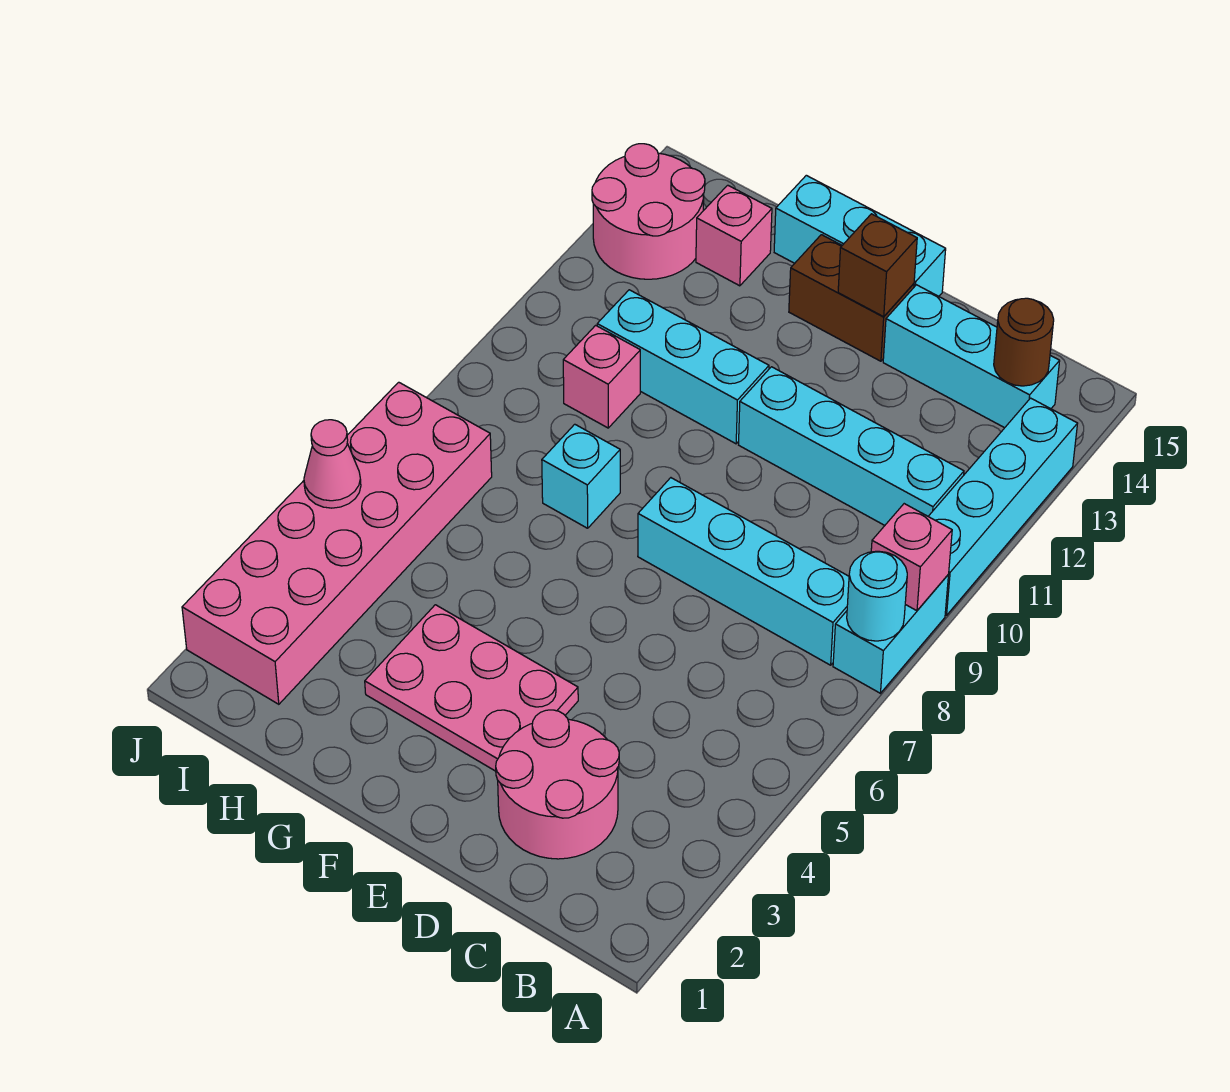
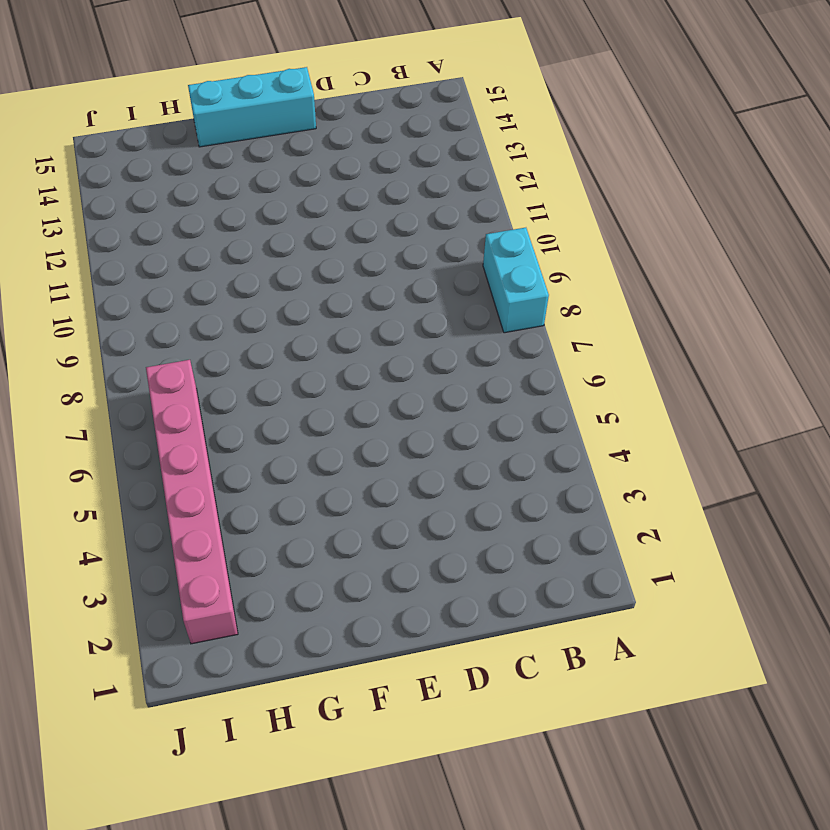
pink 1x6 brick [146,360,238,644] -> pink 2x6 brick [182,382,492,704]
none -> cyan 1x4 brick [928,398,1078,615]
none -> cyan 1x4 brick [638,478,849,665]
none -> cyan 1x4 brick [739,367,964,525]

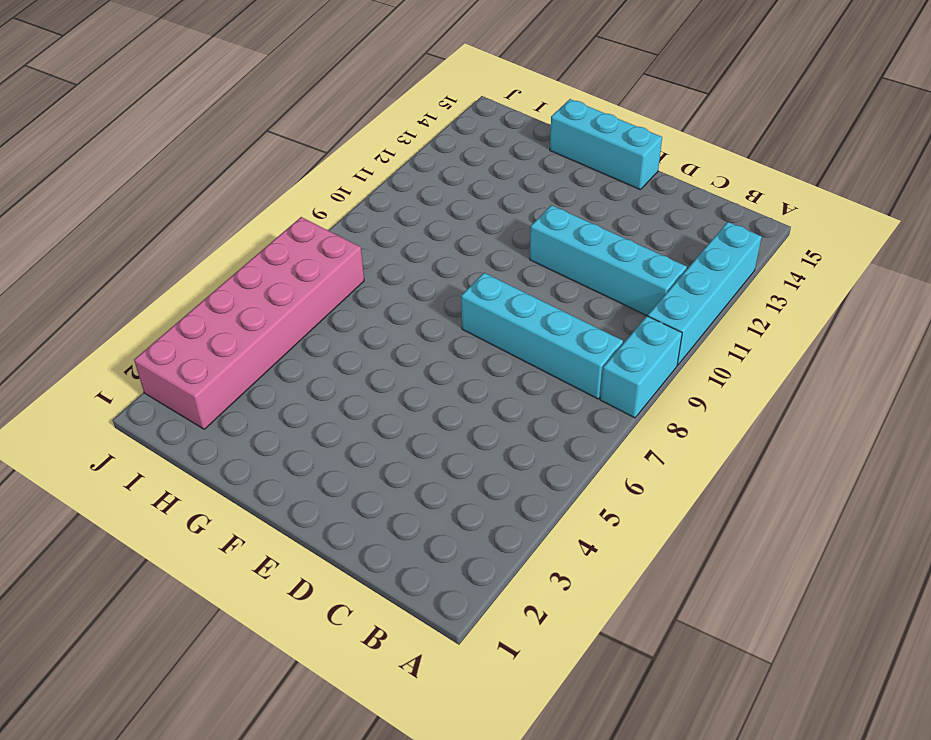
none -> cyan 1x3 brick [883,285,1060,428]
none -> pink 2x2 round brick [496,710,619,859]
none -> pink 2x3 plate [365,605,578,771]

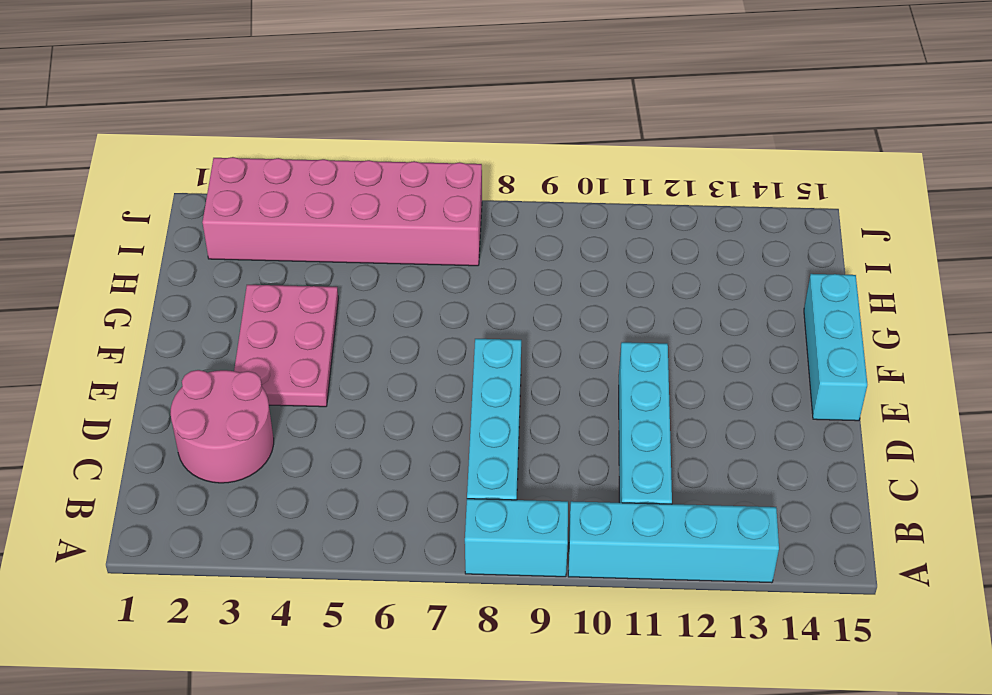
none -> cyan 1x3 brick [883,285,1060,428]
none -> brown 1x2 brick [789,235,914,361]
none -> cyan 1x3 brick [597,290,769,444]

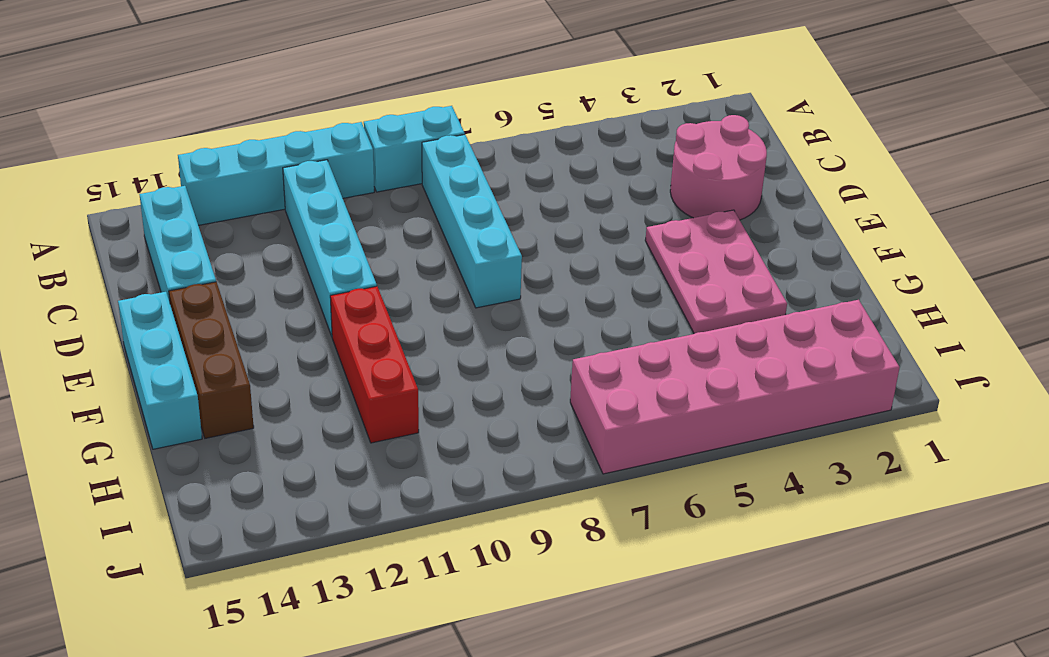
brown 1x3 brick [169,282,254,438] -> brown 1x2 brick [789,235,914,361]
red 1x3 brick [330,286,419,443] -> cyan 1x3 brick [597,290,769,444]
none -> cyan 1x1 brick [542,424,620,528]
none -> pink 1x1 brick [563,325,640,428]
none -> pink 1x1 brick [696,185,772,286]

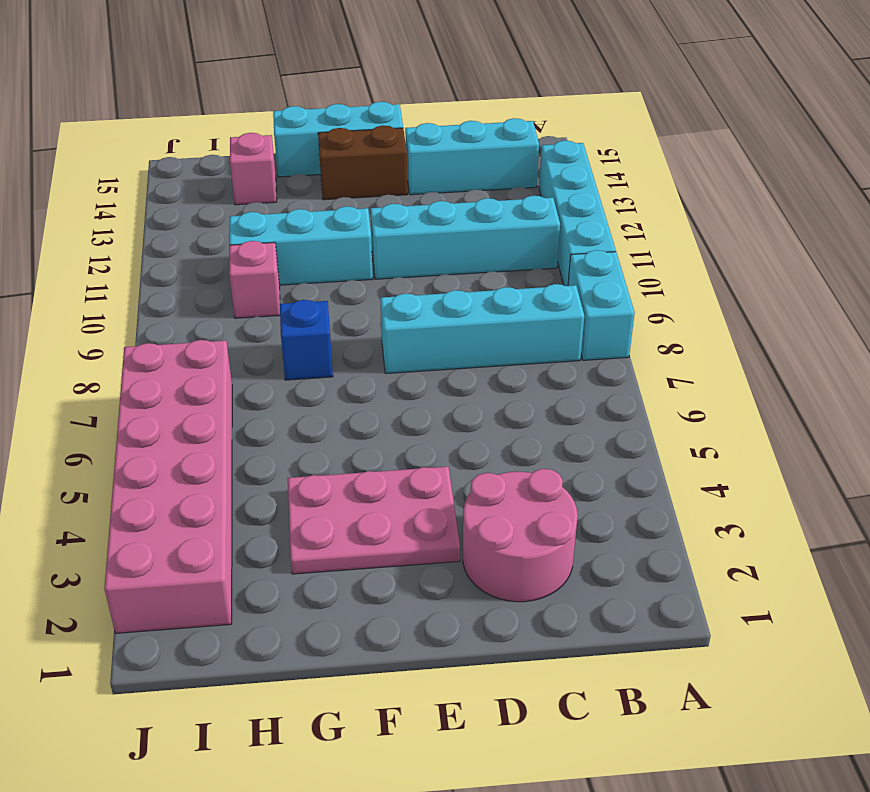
blue 1x1 brick [280,300,333,380] -> cyan 1x1 brick [542,424,620,528]
none -> pink 2x2 round brick [592,144,705,279]
none -> cyan 1x1 round brick [847,551,907,641]
none -> pink 1x1 brick [871,504,952,611]

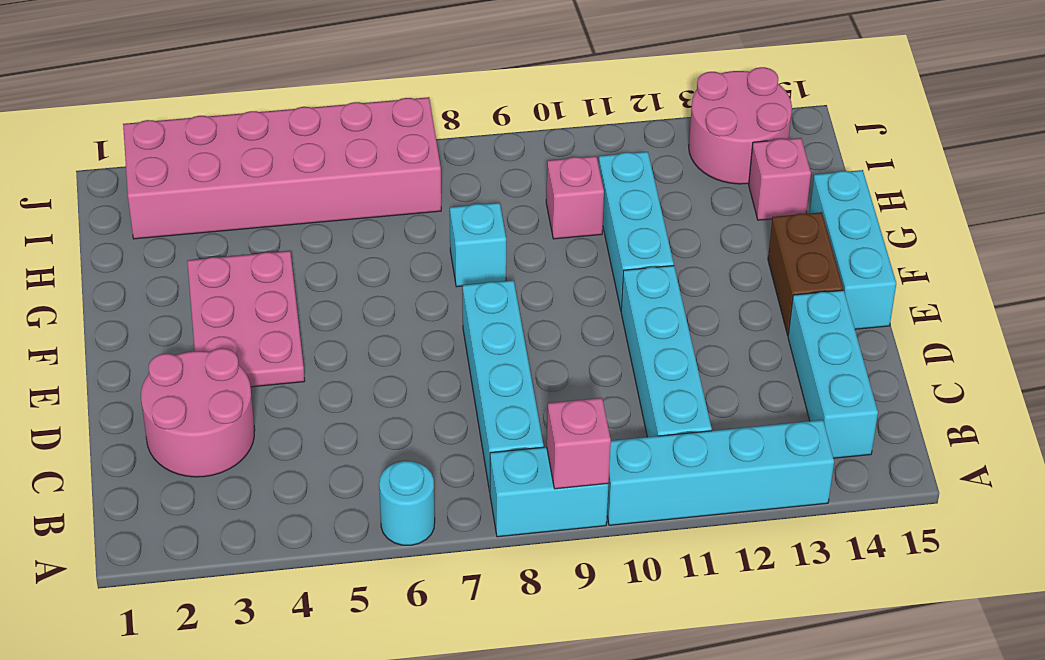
cyan 1x1 round brick [379,461,435,545] -> cyan 1x1 round brick moved to [847,551,907,641]
none -> brown 1x1 round brick [994,298,1054,386]
none -> brown 1x1 brick [838,214,917,317]
none -> pink 1x1 cone [304,420,361,508]

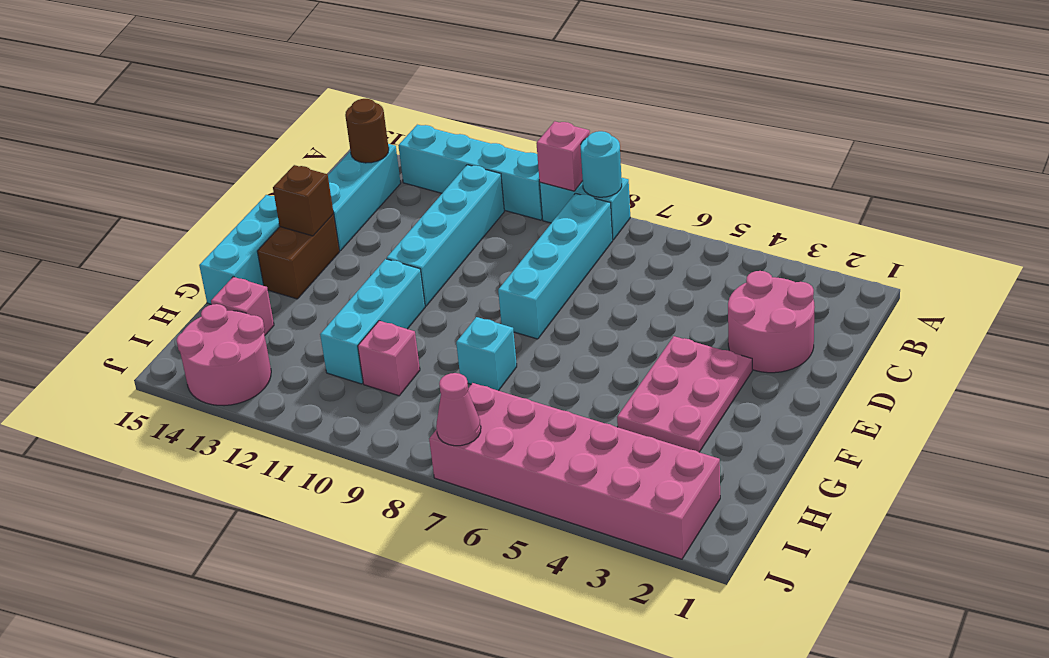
pink 1x1 cone [436,373,481,446] -> pink 1x1 cone moved to [304,420,361,508]

